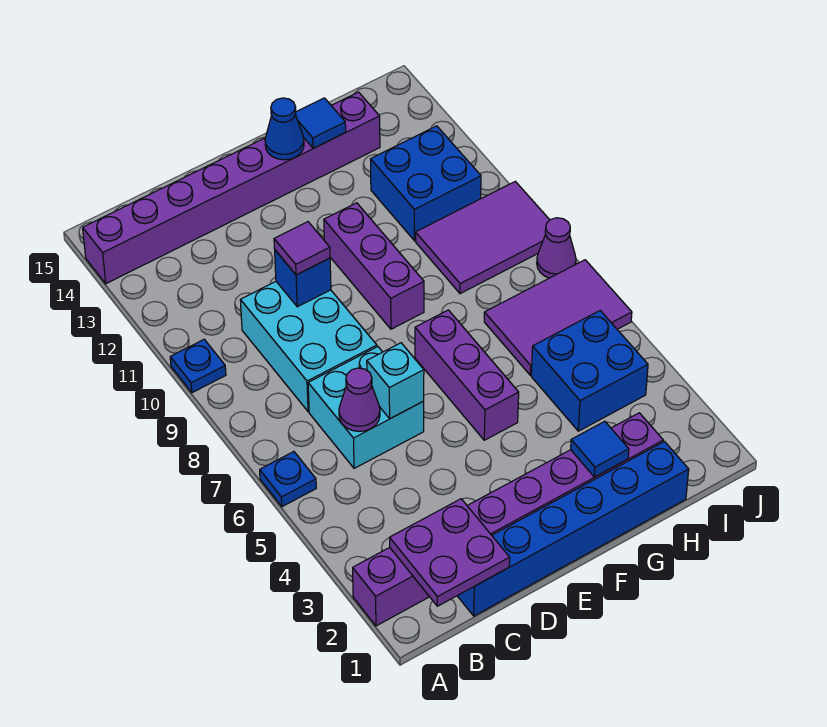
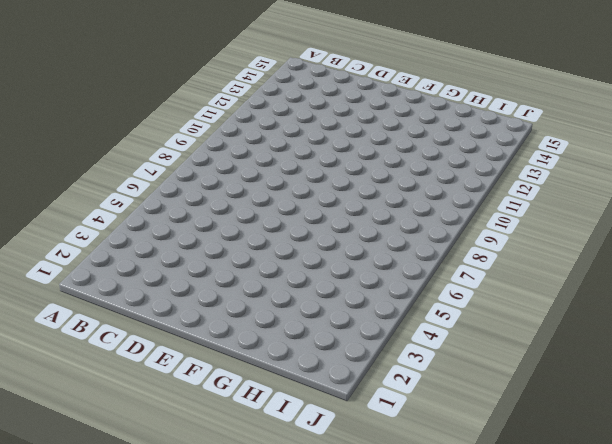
none -> purple 1x8 brick [353,413,663,626]
none -> blue 1x1 plate [260,452,316,507]
none -> blue 1x1 plate [170,340,226,393]

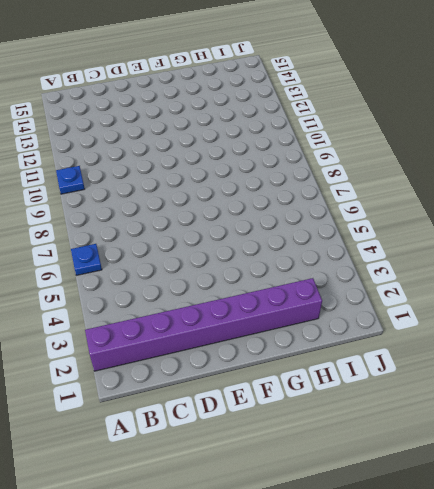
none -> purple 1x8 brick [83,92,380,284]
none -> blue 1x6 brick [458,442,689,616]
none -> cyan 2x2 brick [308,347,424,468]

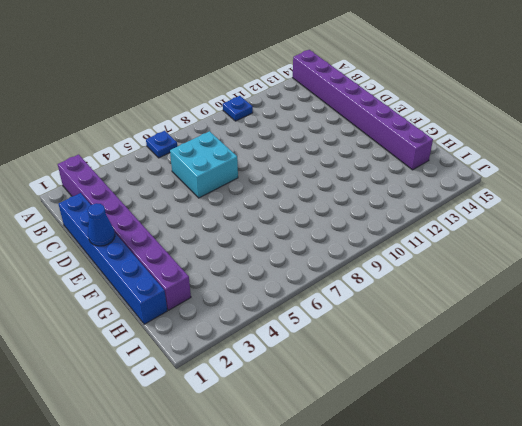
blue 1x1 cone [88,203,115,246] -> blue 1x1 cone moved to [265,98,304,160]
none -> cyan 2x3 brick [240,282,377,412]
none -> purple 1x3 brick [415,310,519,440]
none -> purple 1x3 brick [324,203,424,329]

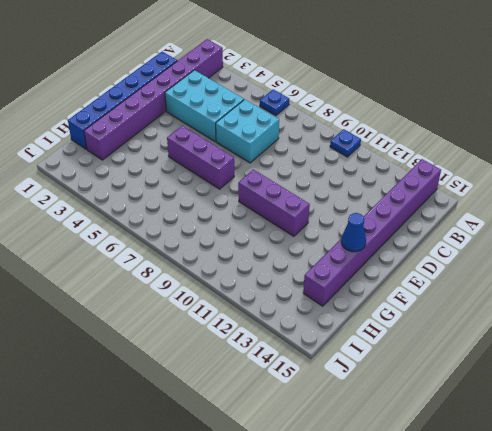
cyan 2x3 brick [165,70,244,142] -> cyan 2x3 brick moved to [240,282,377,412]
none -> blue 2x2 brick [531,311,648,431]
none -> purple 2x3 tile [484,260,632,375]
none -> purple 2x3 tile [416,181,550,294]

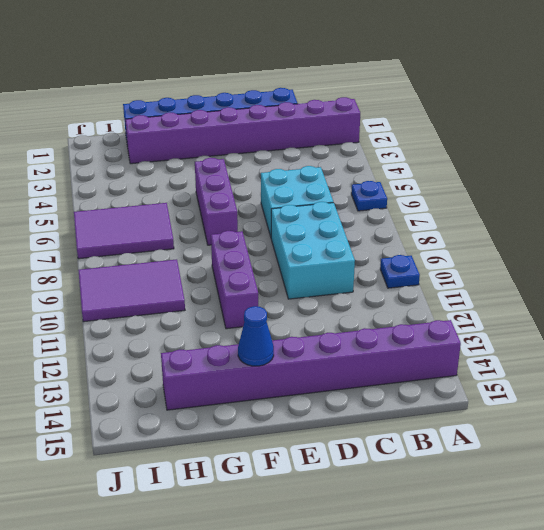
none -> blue 2x2 brick [531,311,648,431]
none -> blue 2x2 brick [371,126,481,241]
none -> purple 1x1 cone [537,218,576,278]

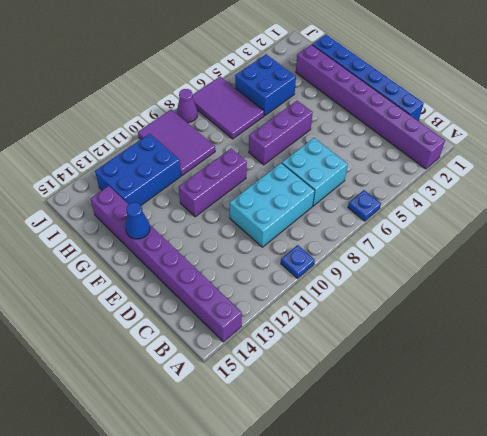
blue 2x3 brick [95,134,181,205] -> blue 2x2 brick [371,126,481,241]
none -> purple 2x2 plate [390,499,510,606]
none -> purple 1x1 cone [339,368,380,431]
none -> cyan 1x1 brick [367,343,424,419]

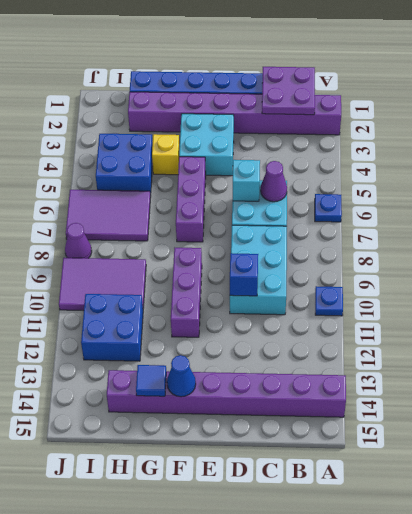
cyan 2x2 brick [179,114,234,176] -> none
yellow 1x1 brick [152,134,180,175] -> none
none -> blue 1x1 tile [571,421,629,477]
none -> purple 1x1 tile [274,222,330,275]

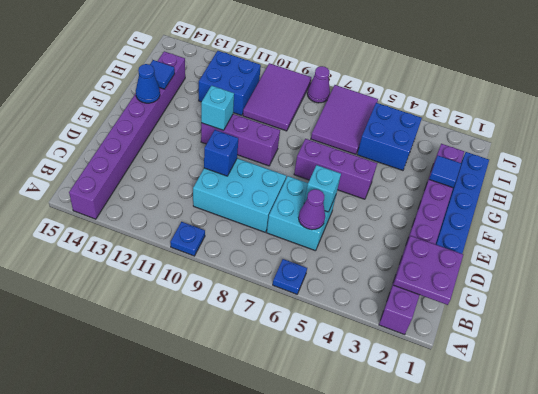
cyan 1x1 brick [201,85,234,130] -> none
none -> purple 1x1 tile [274,222,330,275]

